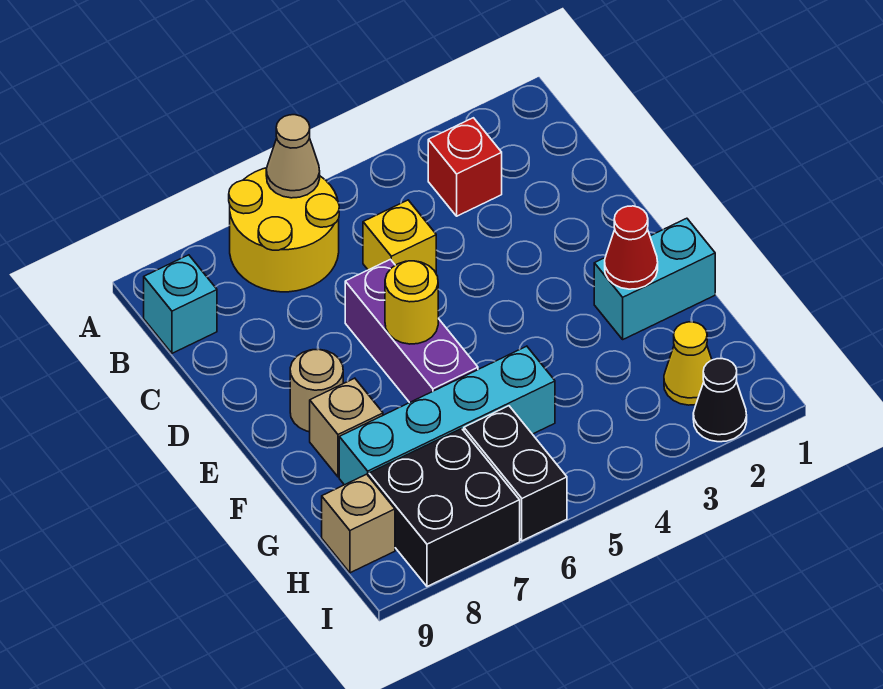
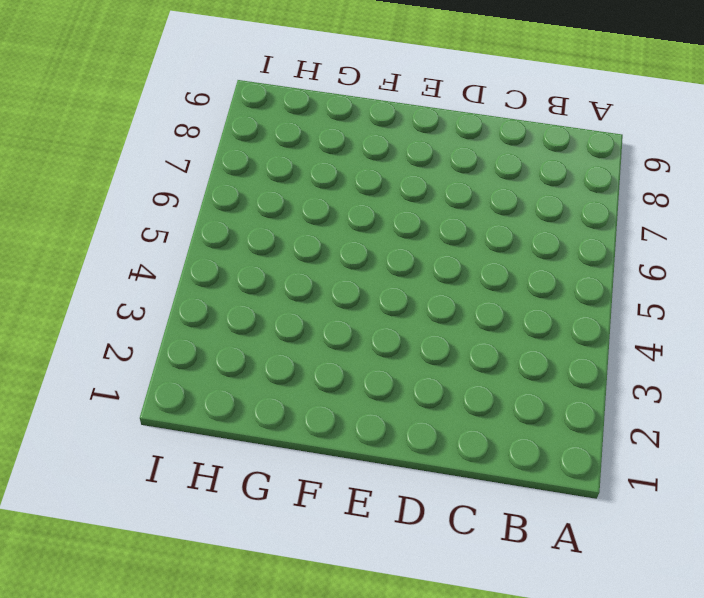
none -> yellow 2x2 round brick [229,168,339,292]
none -> red 1x1 brick [428,118,502,216]
none -> cyan 1x1 brick [144,255,217,353]

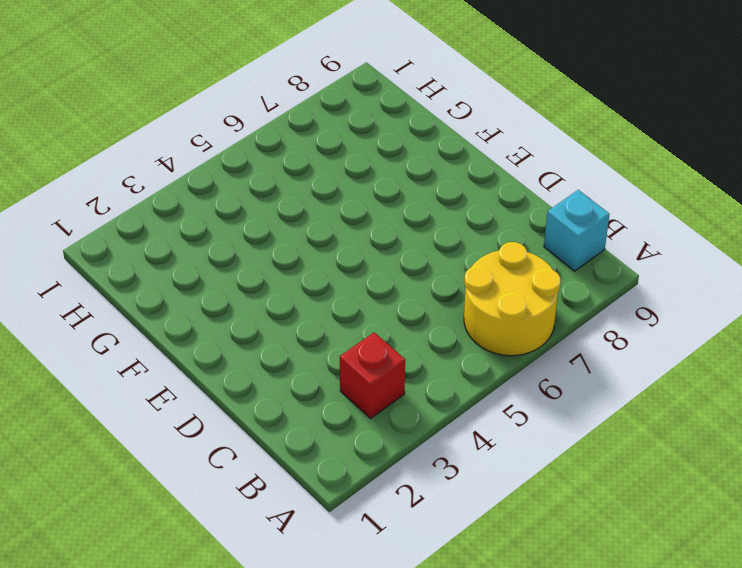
none -> yellow 1x1 brick [363,200,436,273]
none -> purple 1x3 brick [345,259,478,403]
none -> tan 1x1 round brick [290,349,343,432]

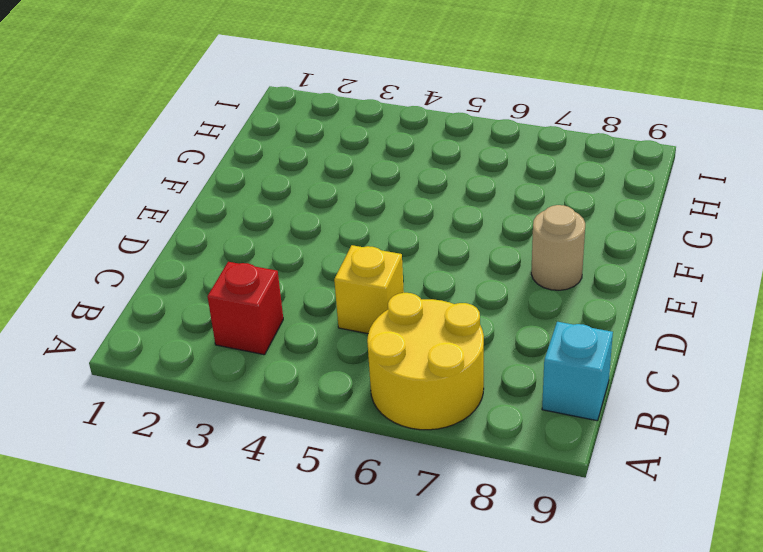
none -> purple 1x3 brick [345,259,478,403]
none -> cyan 1x2 brick [594,218,715,339]
none -> tan 1x1 brick [310,378,383,477]

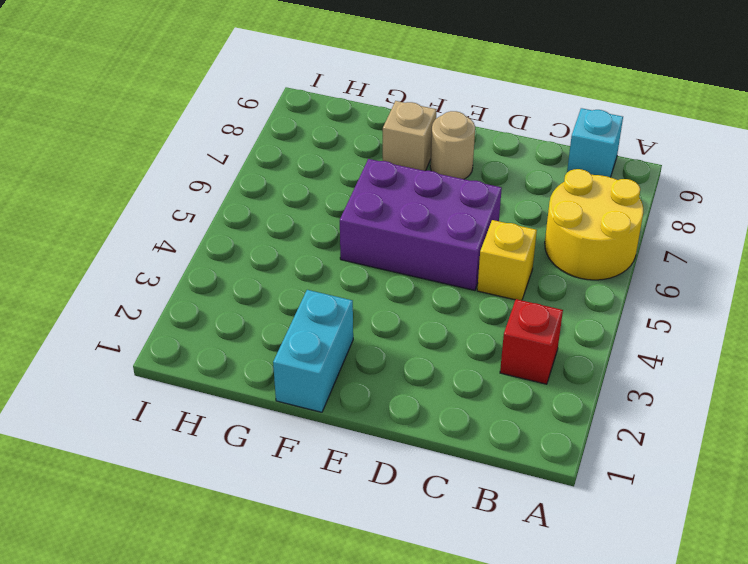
purple 2x3 brick [340,159,502,290] -> purple 1x3 brick [345,259,478,403]
none -> cyan 1x4 brick [339,346,555,485]
none -> yellow 1x1 cone [664,322,712,405]
none -> black 1x2 brick [464,406,567,541]

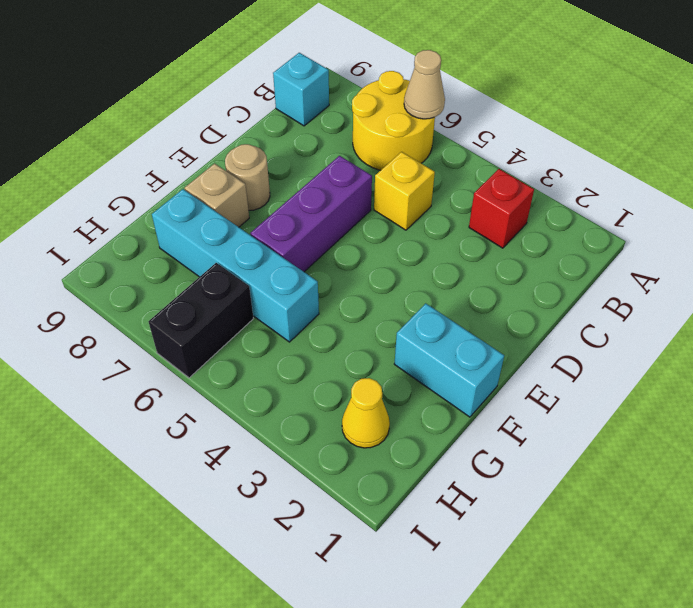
none -> black 2x2 brick [369,429,520,586]
none -> tan 1x1 brick [322,474,395,573]
none -> black 1x1 cone [693,359,747,442]

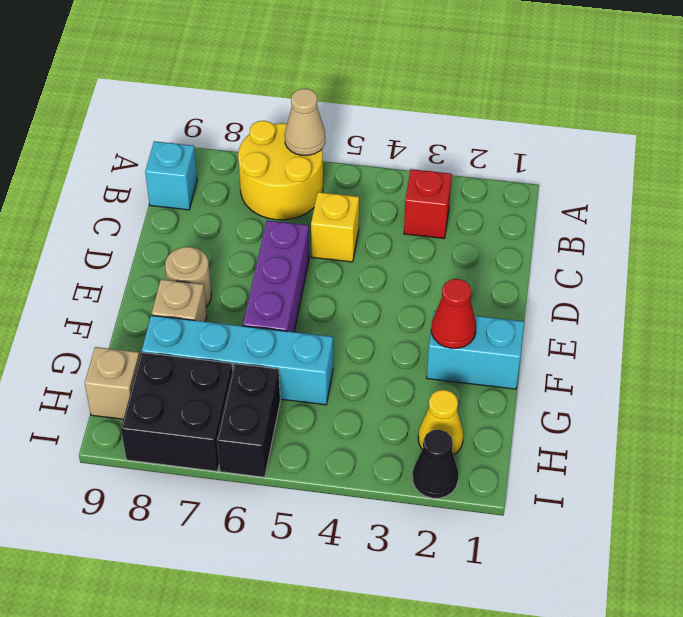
none -> yellow 1x1 round brick [385,261,438,344]

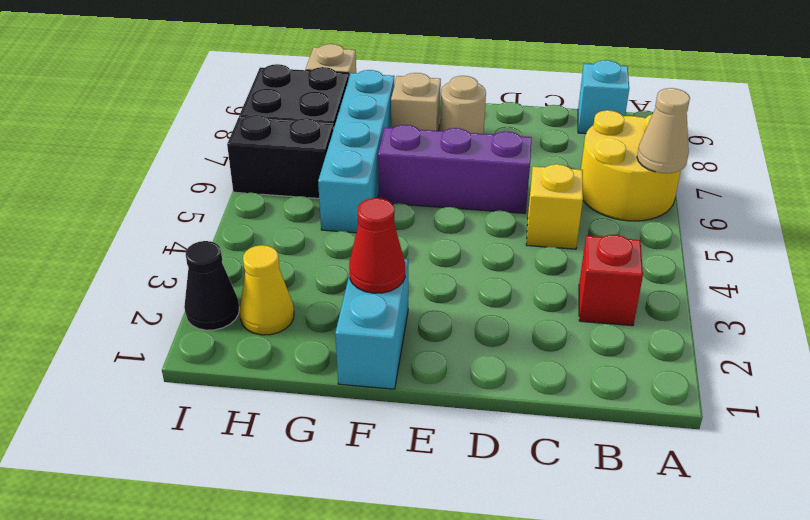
none -> yellow 1x1 round brick [385,261,438,344]

